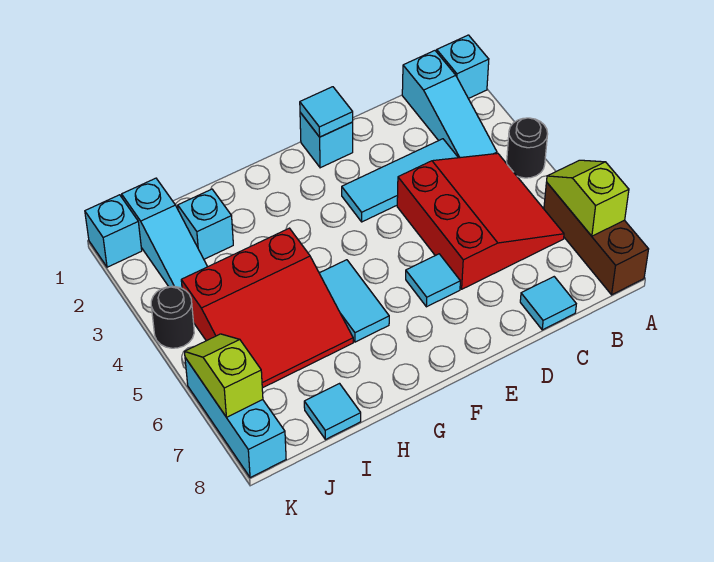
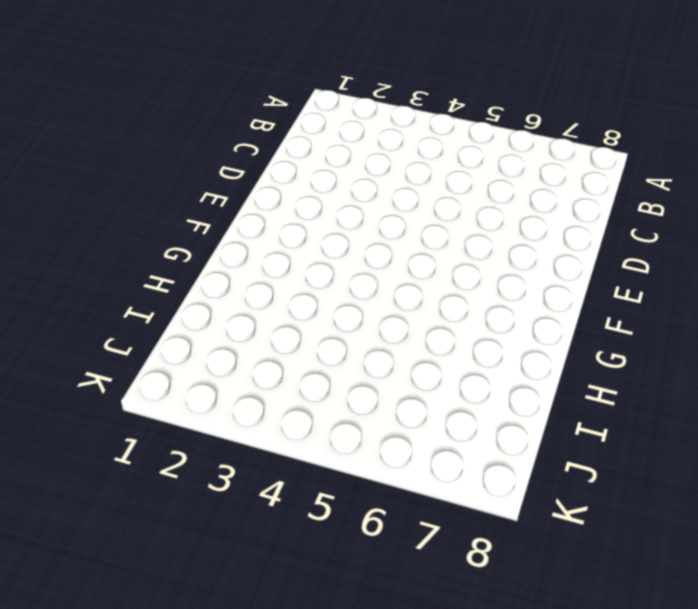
none -> cyan 1x1 brick [437,35,489,99]
none -> black 1x1 round brick [507,118,548,178]
none -> brown 1x3 brick [544,182,649,295]

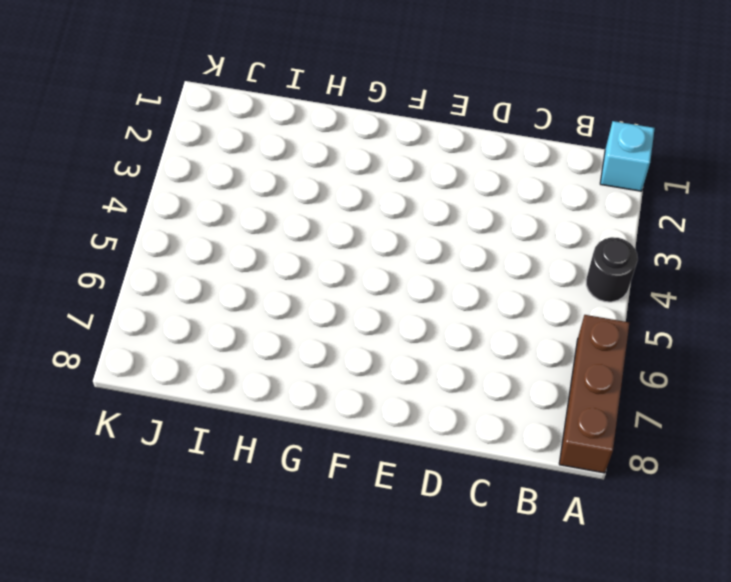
none -> cyan 1x3 slope [402,51,497,158]
none -> red 3x3 slope [397,153,564,289]
none -> cyan 1x3 tile [342,139,458,222]

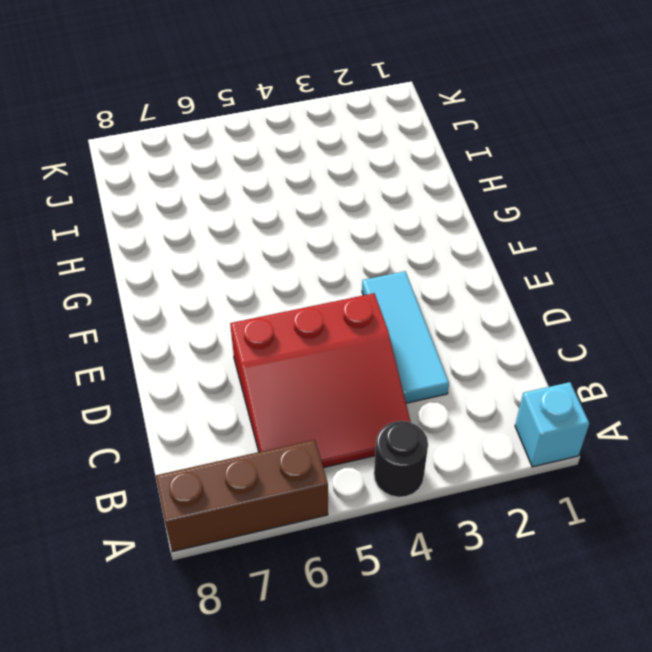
none -> cyan 1x3 slope [402,51,497,158]
none -> cyan 1x1 tile [520,277,576,330]
none -> cyan 1x1 brick [300,113,353,168]

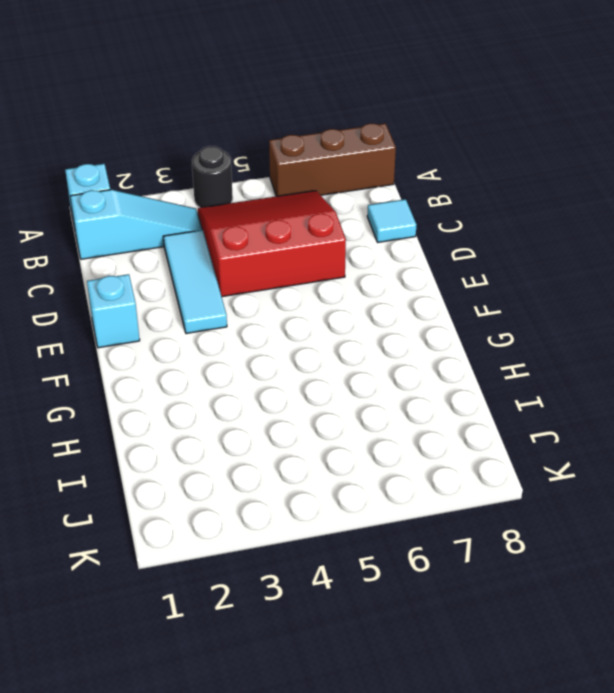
none -> cyan 1x1 tile [406,254,460,307]
none -> cyan 1x2 tile [319,260,389,342]
none -> red 3x3 slope [181,228,353,388]

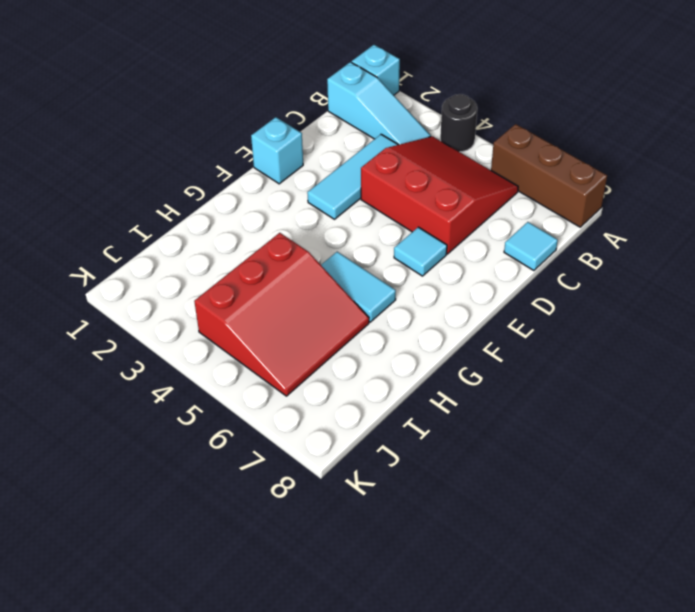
none -> cyan 1x1 brick [178,189,233,259]
none -> cyan 1x1 tile [304,384,361,440]
none -> cyan 1x3 slope [122,178,207,288]

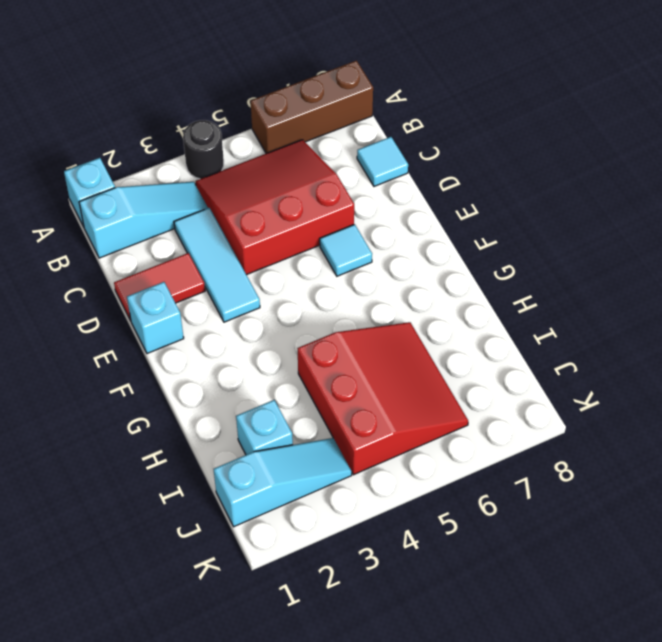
red 1x2 tile [114,253,205,321] -> none
none -> cyan 1x2 tile [319,260,389,342]
none -> cyan 1x1 tile [304,384,361,440]
none -> cyan 1x1 brick [85,195,142,267]

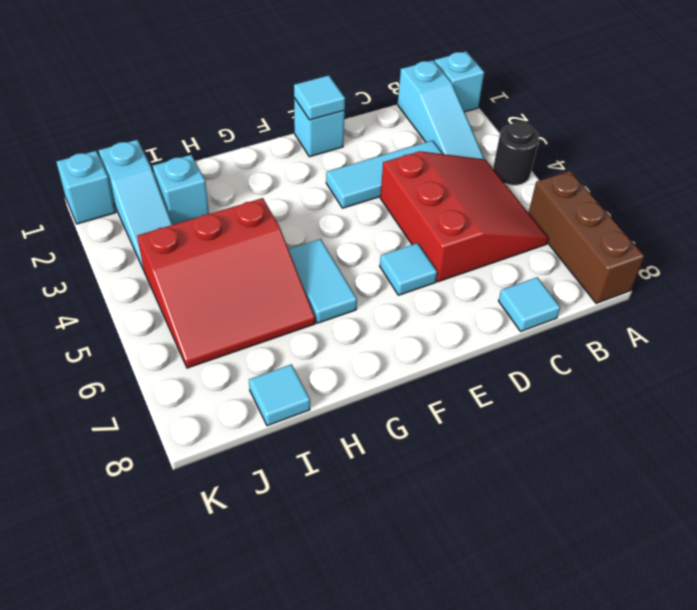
none -> black 1x1 round brick [151,286,194,348]
none -> cyan 1x3 brick [185,358,286,478]
none -> lime 1x2 slope [547,160,629,236]

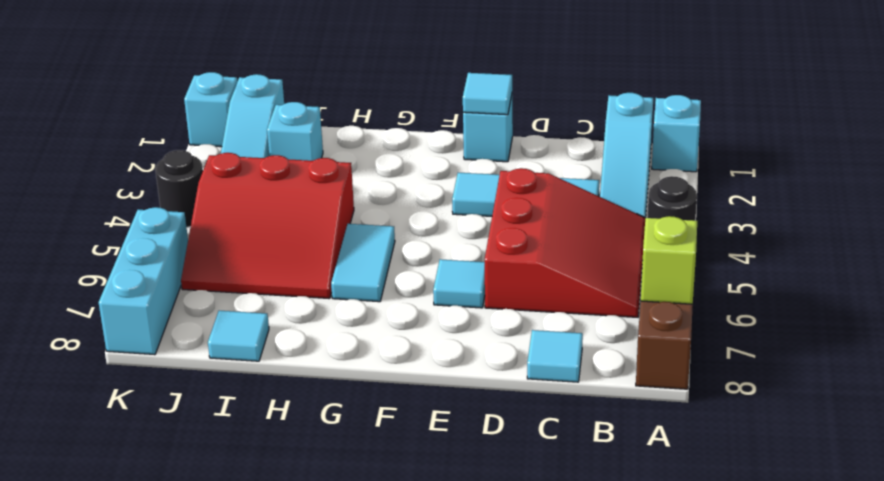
none -> lime 1x2 slope [185,334,263,418]

